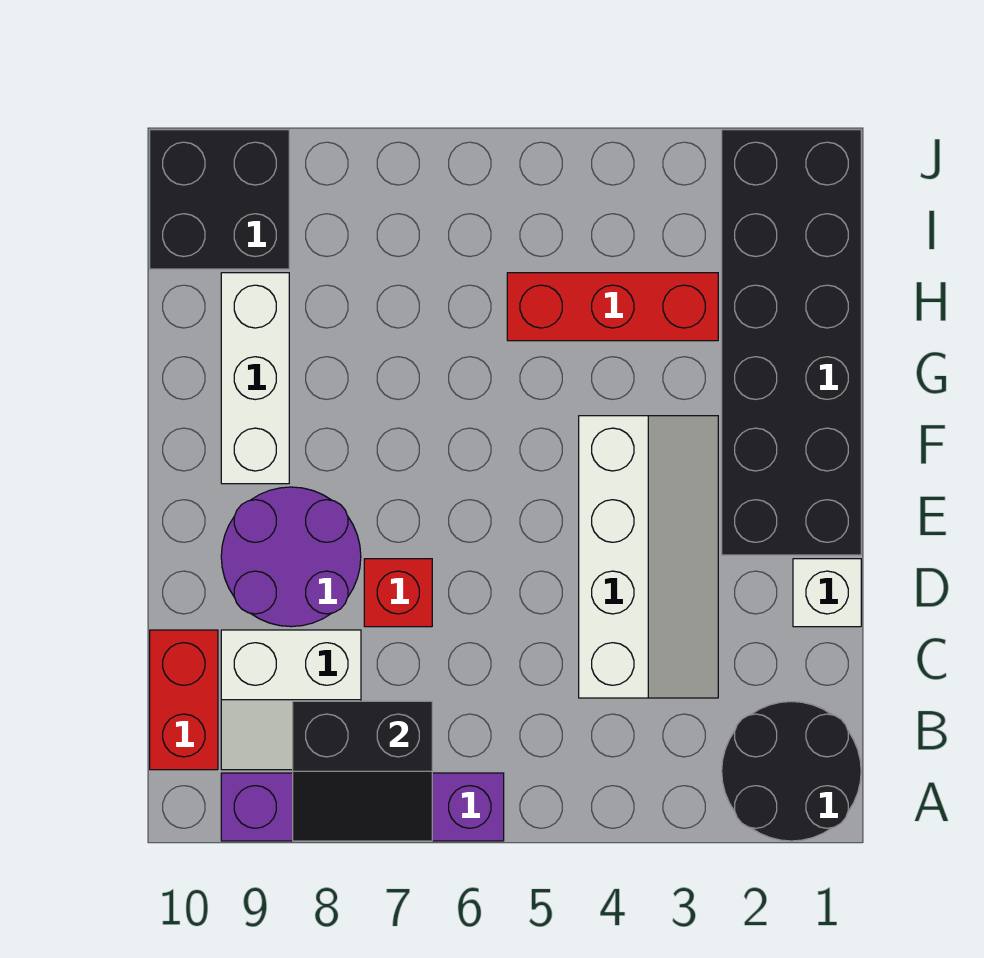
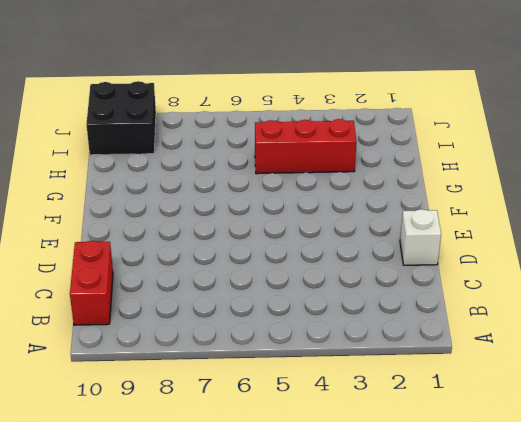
none -> black 2x2 round brick [722,701,861,841]
none -> purple 1x4 brick [221,773,504,841]
none -> white 2x2 slope [221,630,361,770]

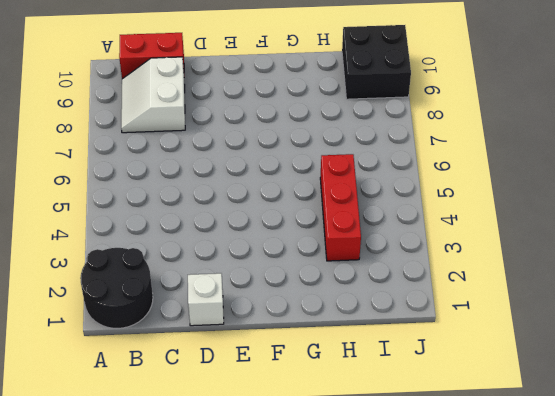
none -> purple 1x4 brick [221,773,504,841]
none -> white 2x4 slope [579,416,718,698]
none -> red 1x1 brick [364,559,432,627]

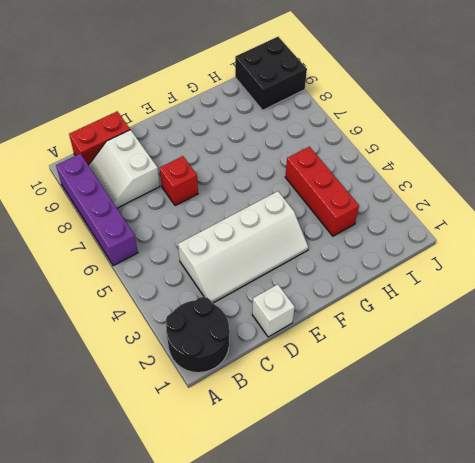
none -> purple 2x2 round brick [221,487,361,627]
none -> black 2x6 brick [722,130,861,555]
none -> white 1x3 brick [221,273,289,484]

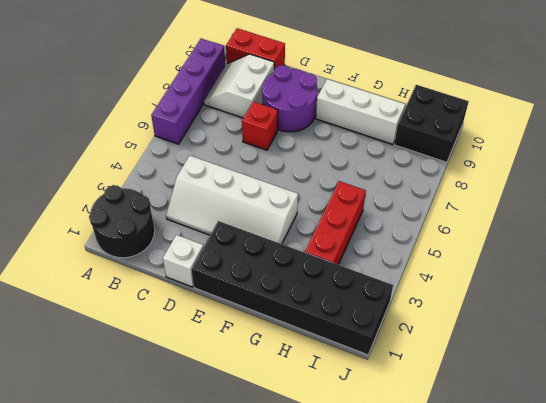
none -> black 2x2 slope [293,701,432,841]

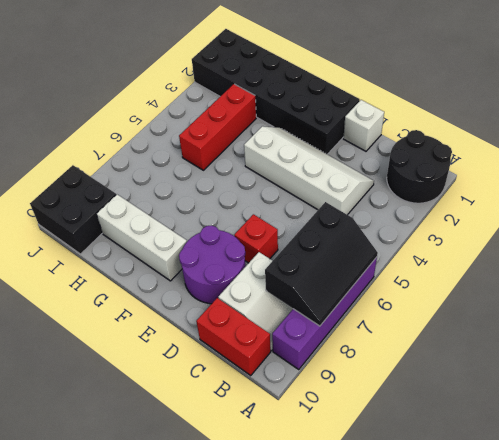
black 2x3 slope [265,202,378,326] -> black 2x2 slope [293,701,432,841]

